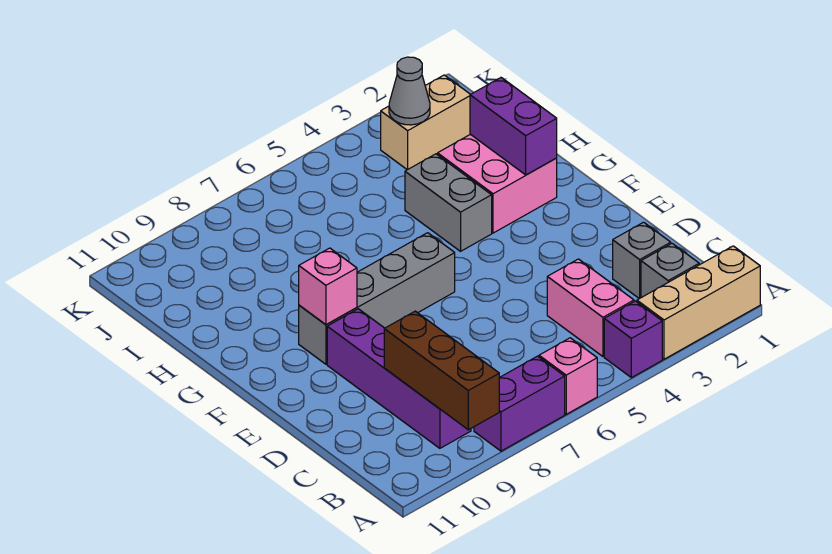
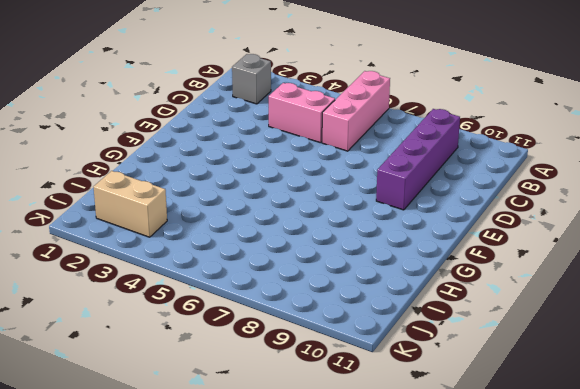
pink 1x3 brick [322,71,390,151] -> pink 1x1 brick [539,338,597,414]
pink 1x2 brick [269,83,335,143] -> pink 1x2 brick turned to [547,259,634,356]
none -> tan 1x3 brick [637,246,760,359]
none -> purple 1x1 brick [604,301,662,378]
none -> purple 1x2 brick [474,356,565,451]

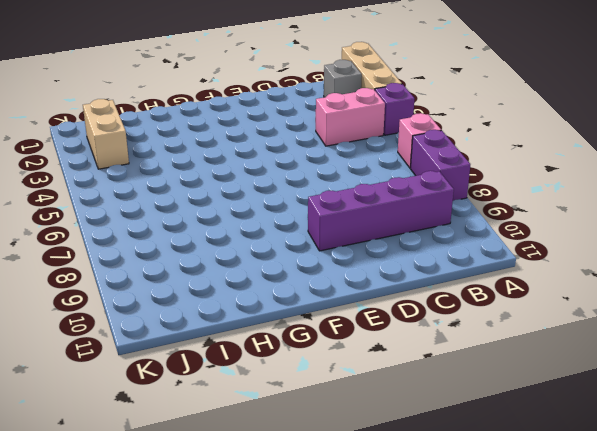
none -> grey 1x1 brick [613,222,671,299]
none -> grey 1x4 brick [299,233,455,364]
none -> pink 2x2 brick [438,134,557,233]

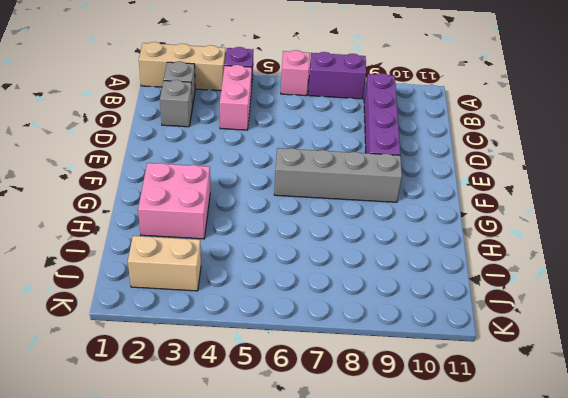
none -> grey 1x2 brick [405,154,492,251]
none -> brown 1x3 brick [384,311,499,430]
none -> pink 1x1 brick [299,248,357,324]

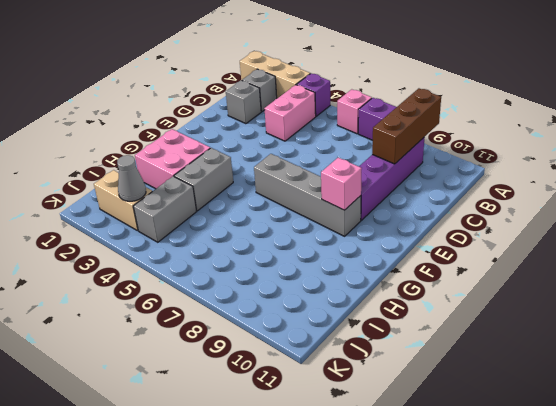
grey 1x2 brick [133,176,197,242] -> none
none -> purple 1x2 brick [470,78,557,175]

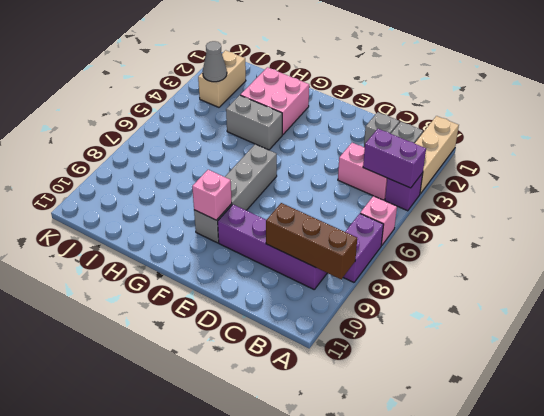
purple 1x2 brick [363,129,426,188] -> purple 1x2 brick moved to [470,78,557,175]

